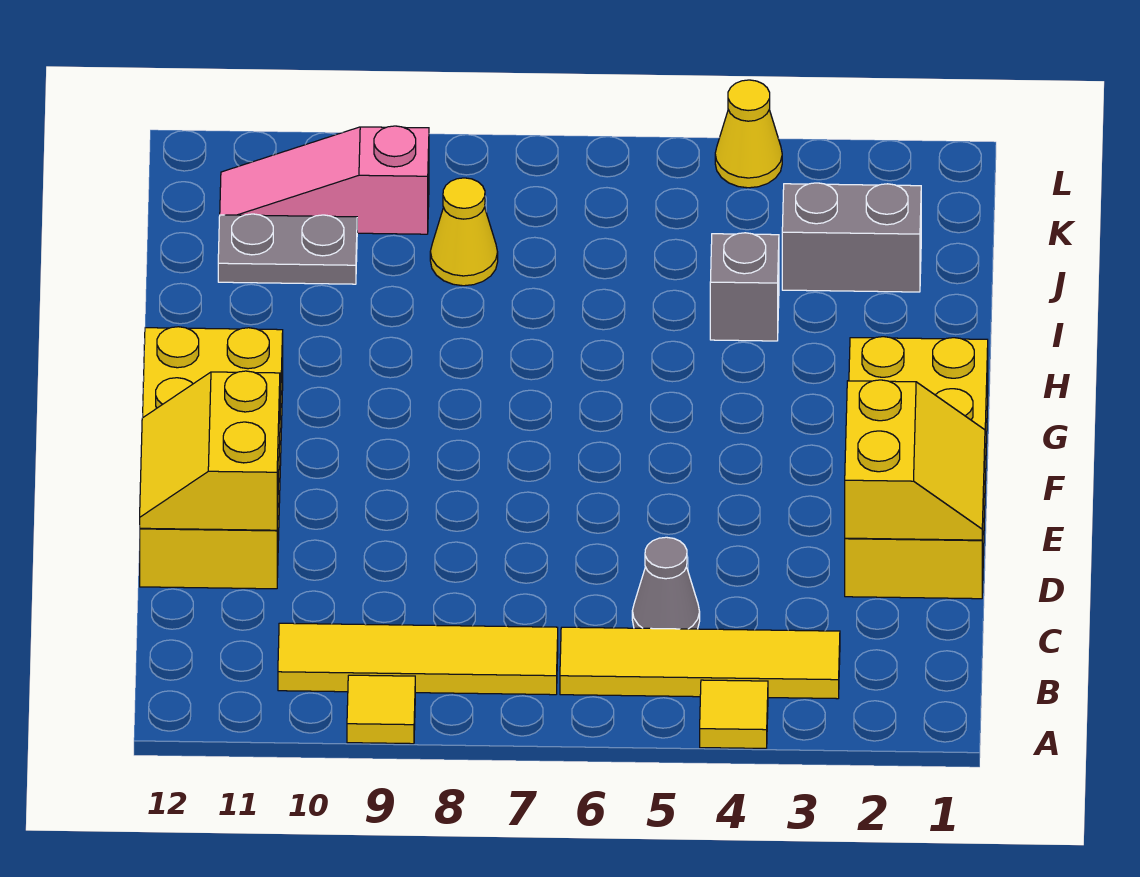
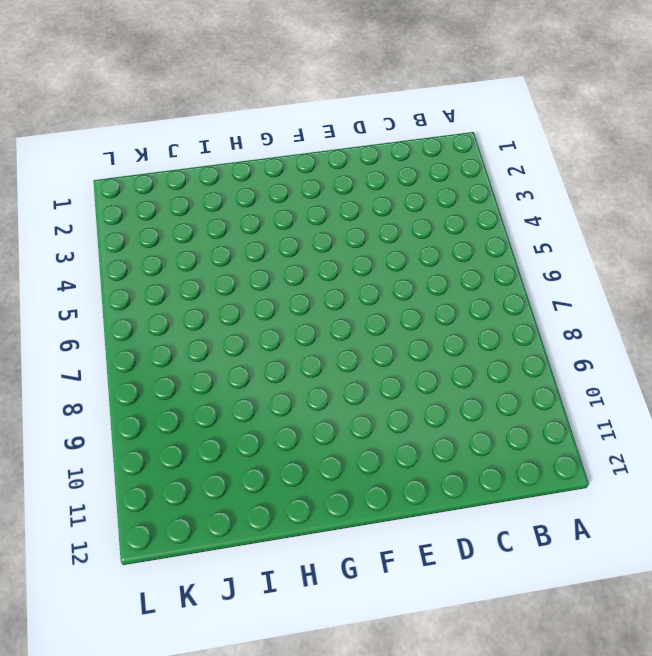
none -> yellow 1x1 tile [700,680,768,748]
none -> yellow 1x1 tile [347,675,415,744]
none -> yellow 1x4 tile [560,627,840,699]

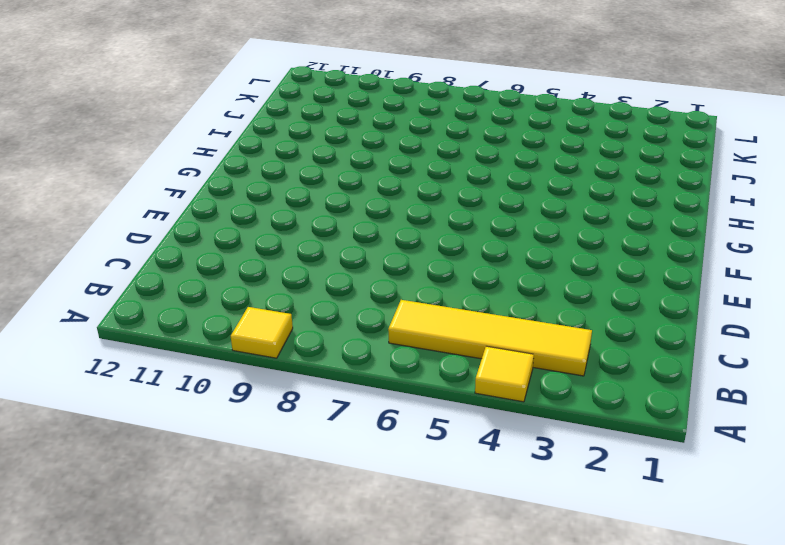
none -> yellow 1x4 tile [278,623,558,695]
none -> grey 1x1 cone [632,537,700,629]
none -> yellow 2x4 brick [845,337,988,599]

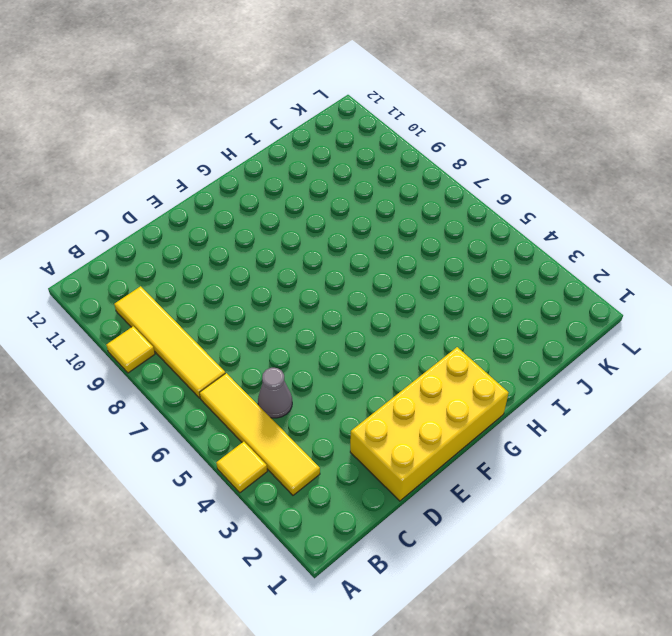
none -> yellow 2x4 brick [140,327,283,589]
none -> grey 1x1 brick [710,233,779,341]
none -> grey 1x2 brick [782,183,921,292]

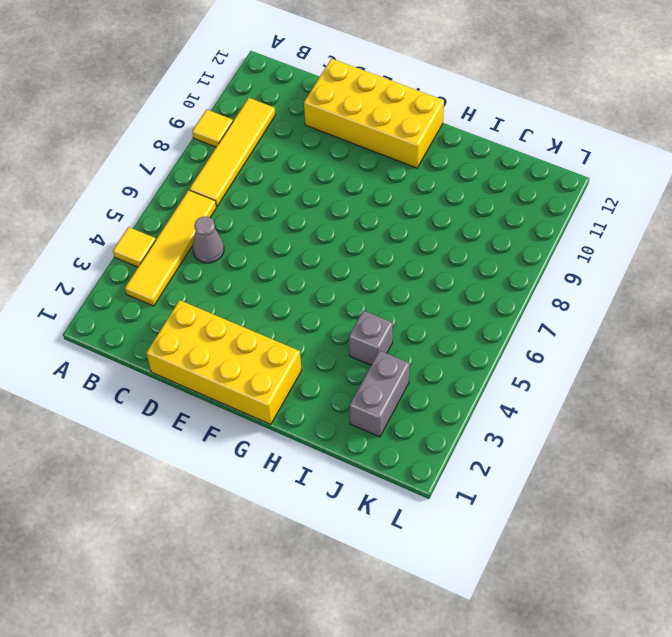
none -> yellow 1x1 cone [430,178,498,286]
none -> grey 1x2 plate [218,214,357,284]
none -> pink 1x3 slope [220,126,429,234]

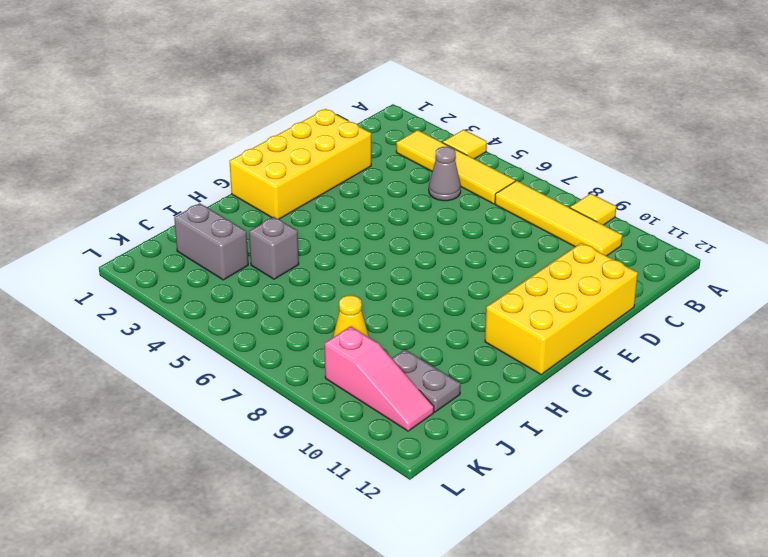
none -> yellow 1x1 cone [715,80,782,188]
none -> yellow 2x2 slope [845,380,985,540]
none -> yellow 2x2 slope [140,371,280,530]

